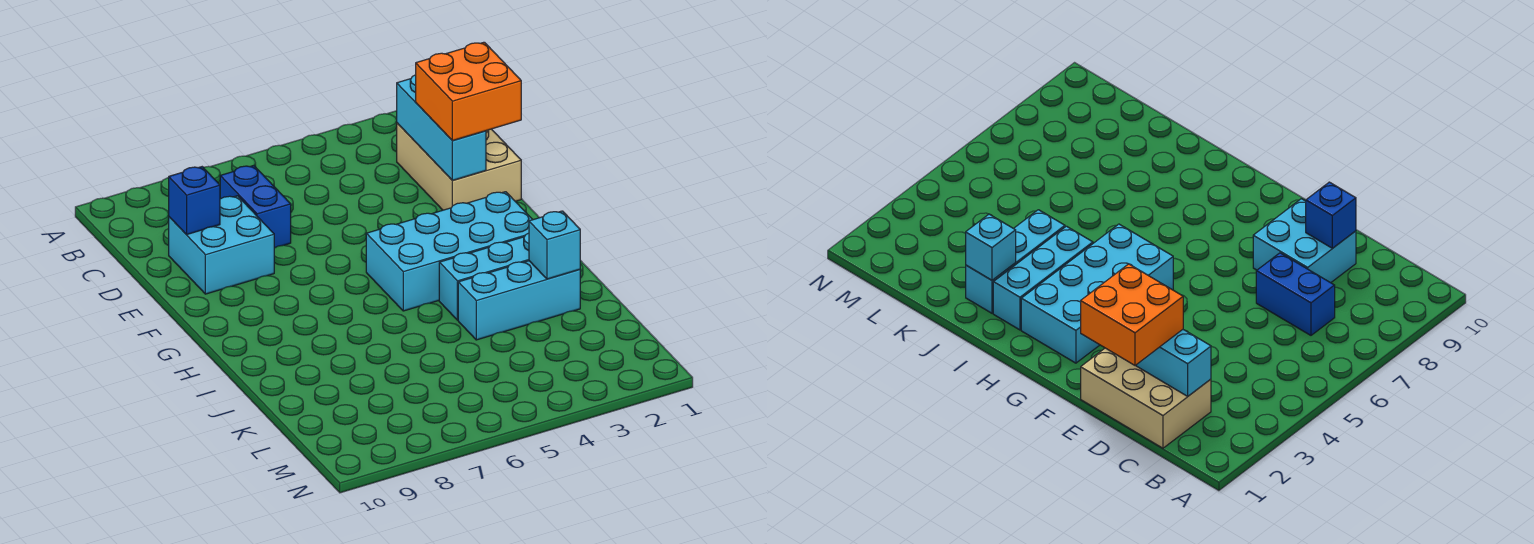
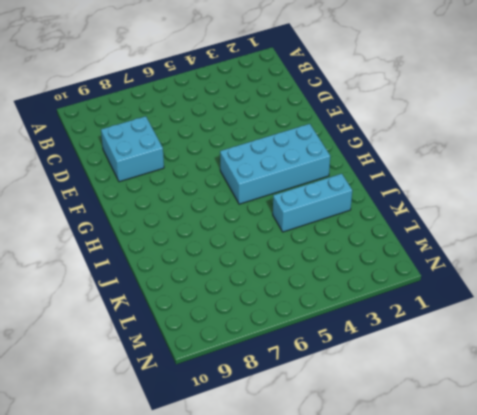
none -> tan 2x3 brick [397,123,521,210]
none -> blue 1x2 brick [220,166,291,248]

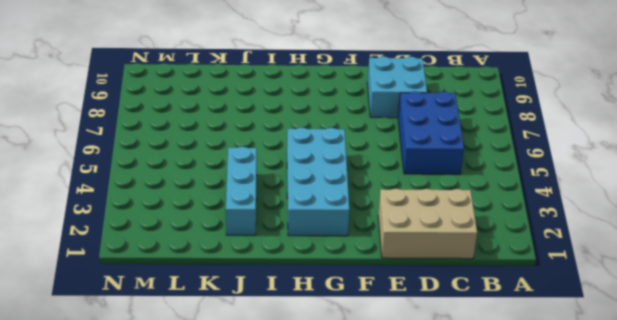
blue 2x3 brick [398,91,464,174] -> blue 1x2 brick [220,166,291,248]
none -> cyan 1x3 brick [439,233,529,320]
none -> cyan 1x3 brick [397,75,486,180]

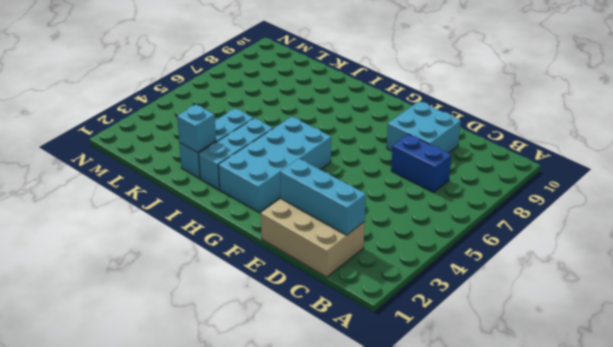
none -> blue 1x1 brick [169,167,220,235]
none -> orange 2x2 brick [416,42,521,141]

